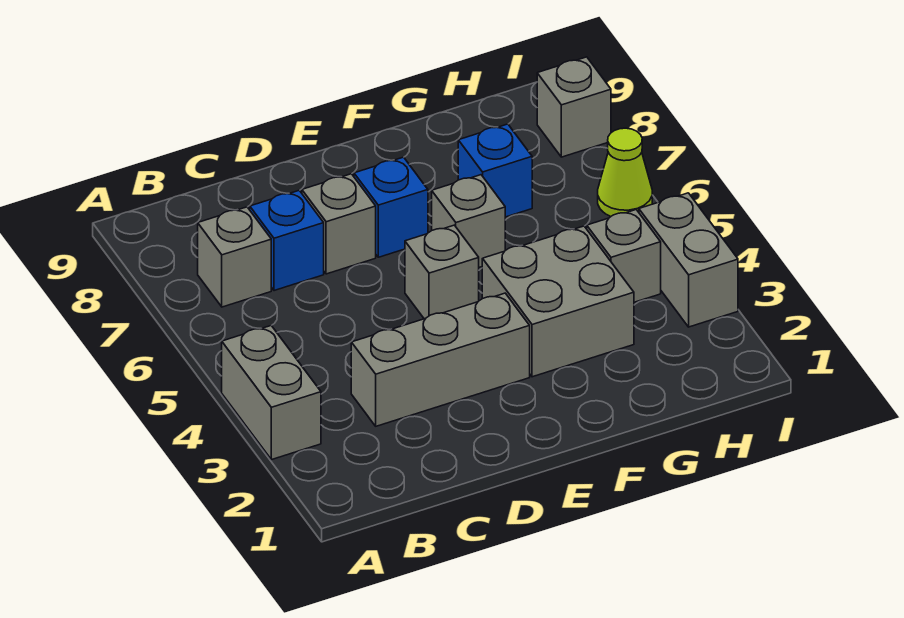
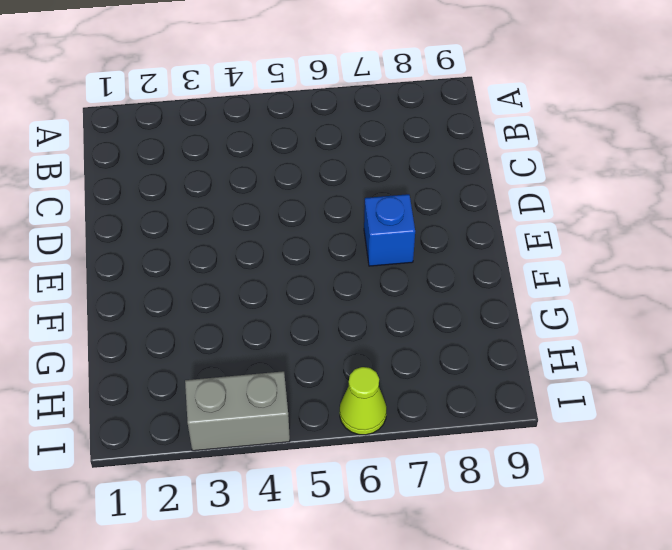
none -> grey 1x2 brick [222,326,321,460]
none -> grey 1x1 brick [198,207,271,307]
none -> grey 1x3 brick [351,293,530,426]

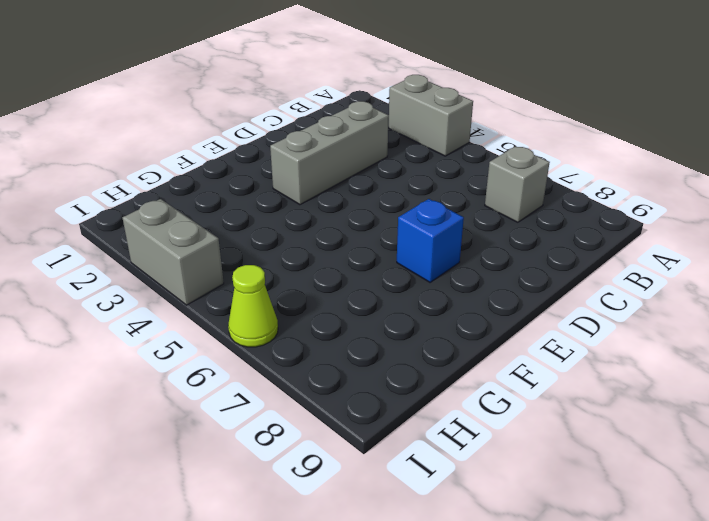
none -> blue 1x1 brick [250,190,324,291]
none -> grey 1x1 brick [302,174,376,274]
none -> grey 1x1 brick [405,225,479,319]

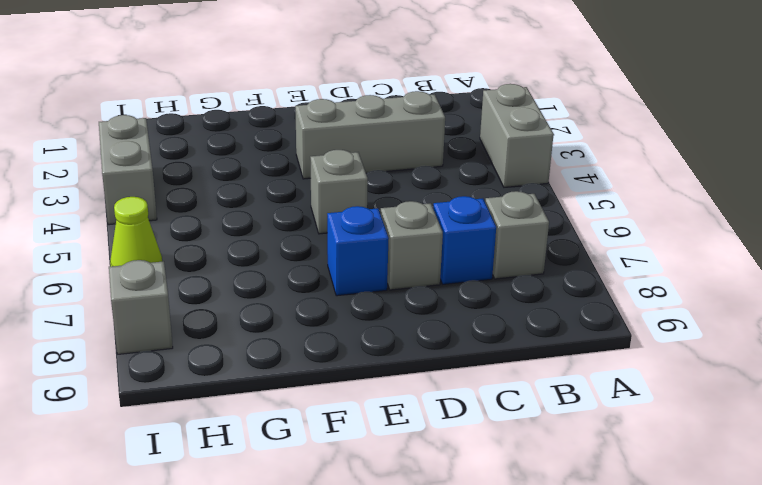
none -> grey 2x2 brick [482,226,634,377]
none -> grey 1x1 brick [432,175,505,267]
none -> blue 1x1 brick [458,124,532,217]

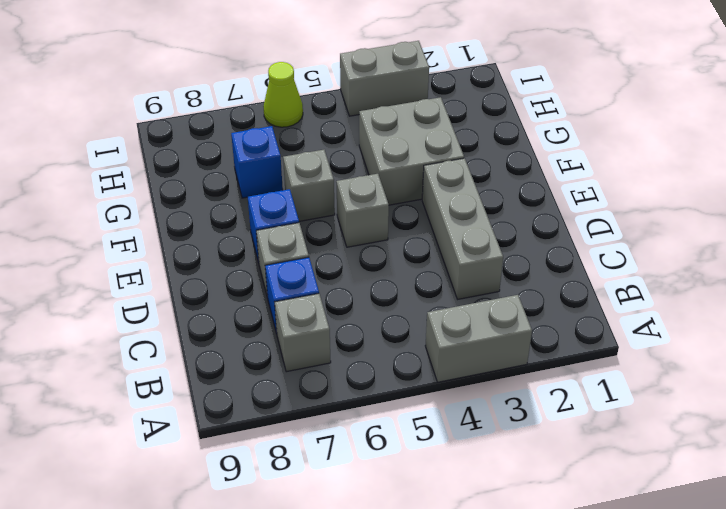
none -> grey 1x1 brick [587,210,661,302]
none -> grey 1x1 brick [537,57,611,157]

